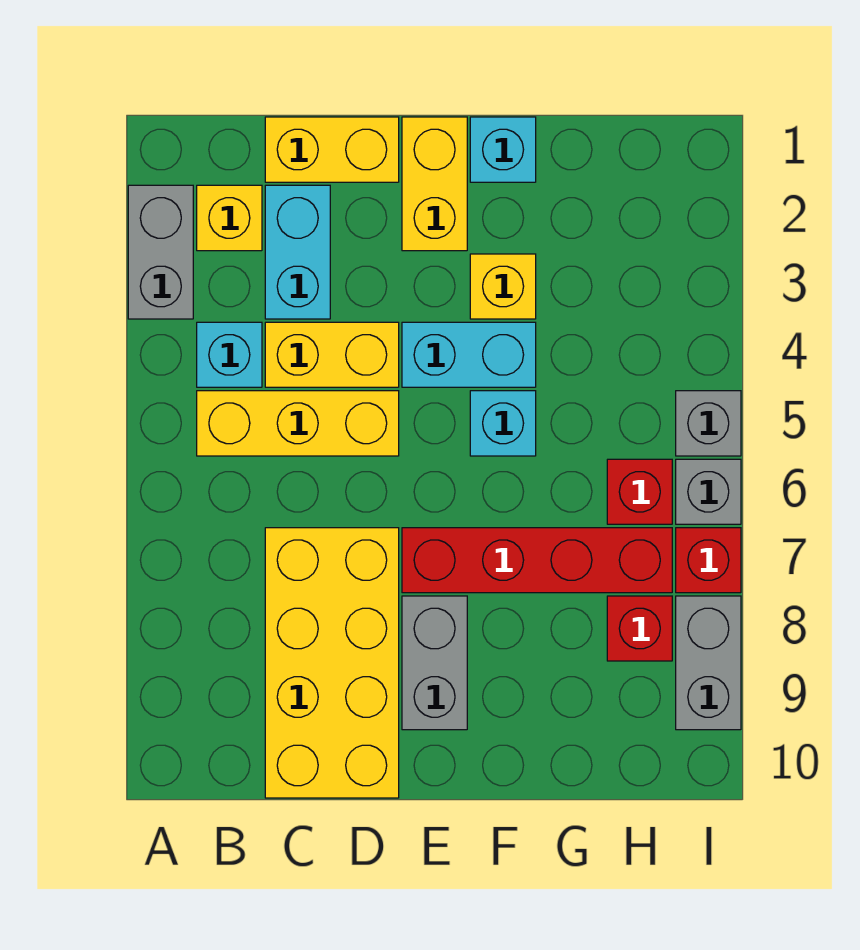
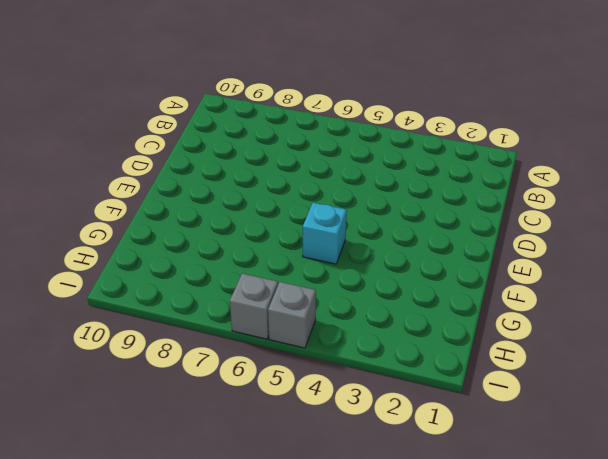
none -> grey 1x2 brick [128,185,193,319]
none -> yellow 1x1 brick [197,185,262,251]
none -> cyan 1x1 brick [197,322,262,387]

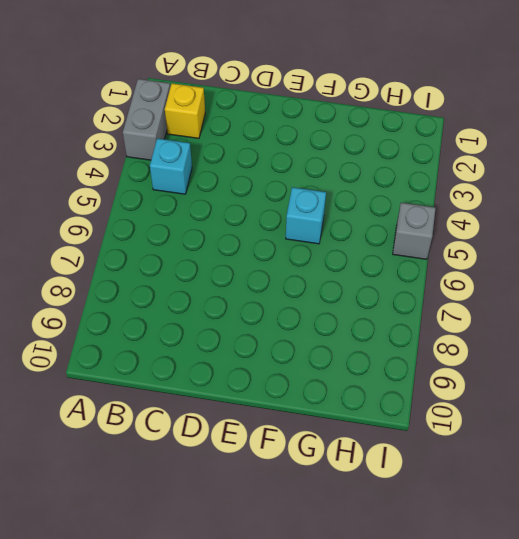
none -> yellow 1x3 brick [197,391,399,456]
none -> yellow 1x2 brick [265,117,399,182]
none -> cyan 1x2 brick [265,185,330,319]

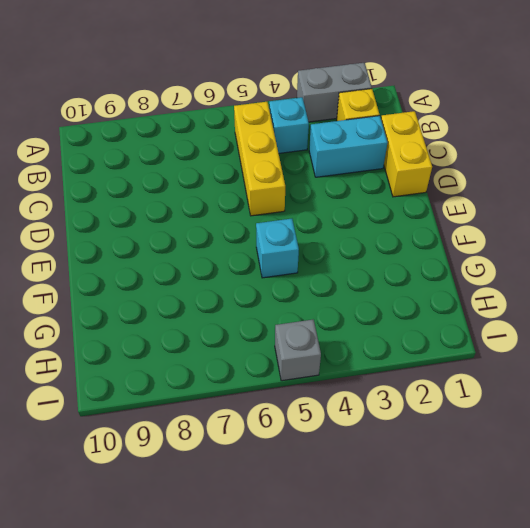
none -> yellow 1x2 brick [265,322,399,387]
none -> yellow 2x4 brick [265,528,399,798]
none -> yellow 1x2 brick [402,117,467,251]

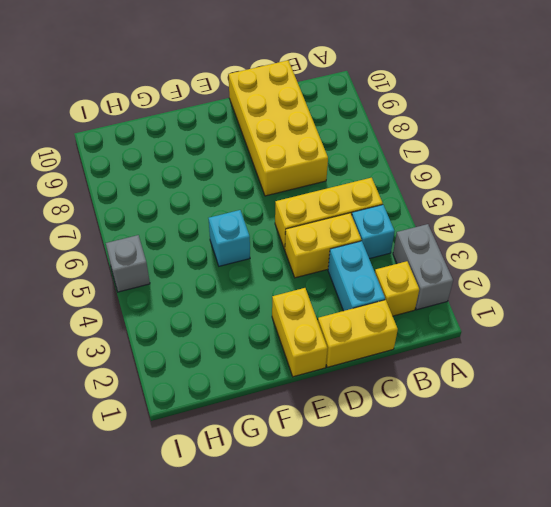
none -> cyan 1x2 brick [402,322,536,387]
none -> red 1x4 brick [402,528,672,593]
none -> grey 1x2 brick [402,596,467,730]

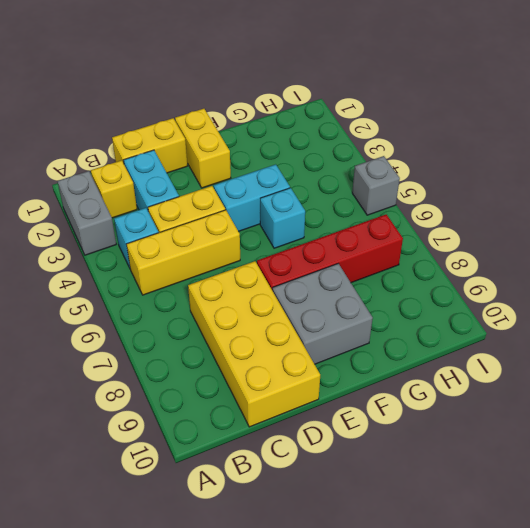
grey 2x2 brick [273,264,373,364] -> grey 1x2 brick [402,596,467,730]
none -> cyan 1x1 brick [470,117,536,182]
none -> yellow 1x1 brick [470,254,536,319]
none -> red 1x1 brick [607,459,672,524]

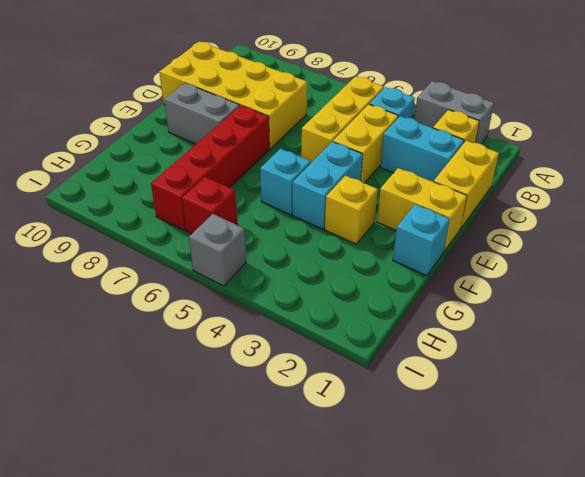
none -> red 1x1 brick [607,596,672,661]
none -> grey 1x1 brick [676,459,741,524]
none -> red 1x1 brick [676,528,741,593]

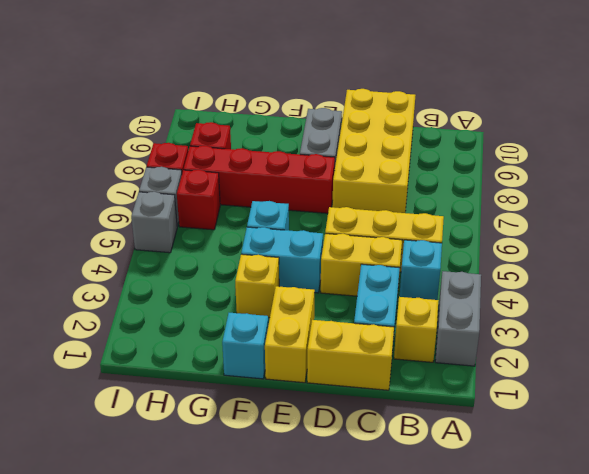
none -> grey 1x2 brick [676,596,741,730]

